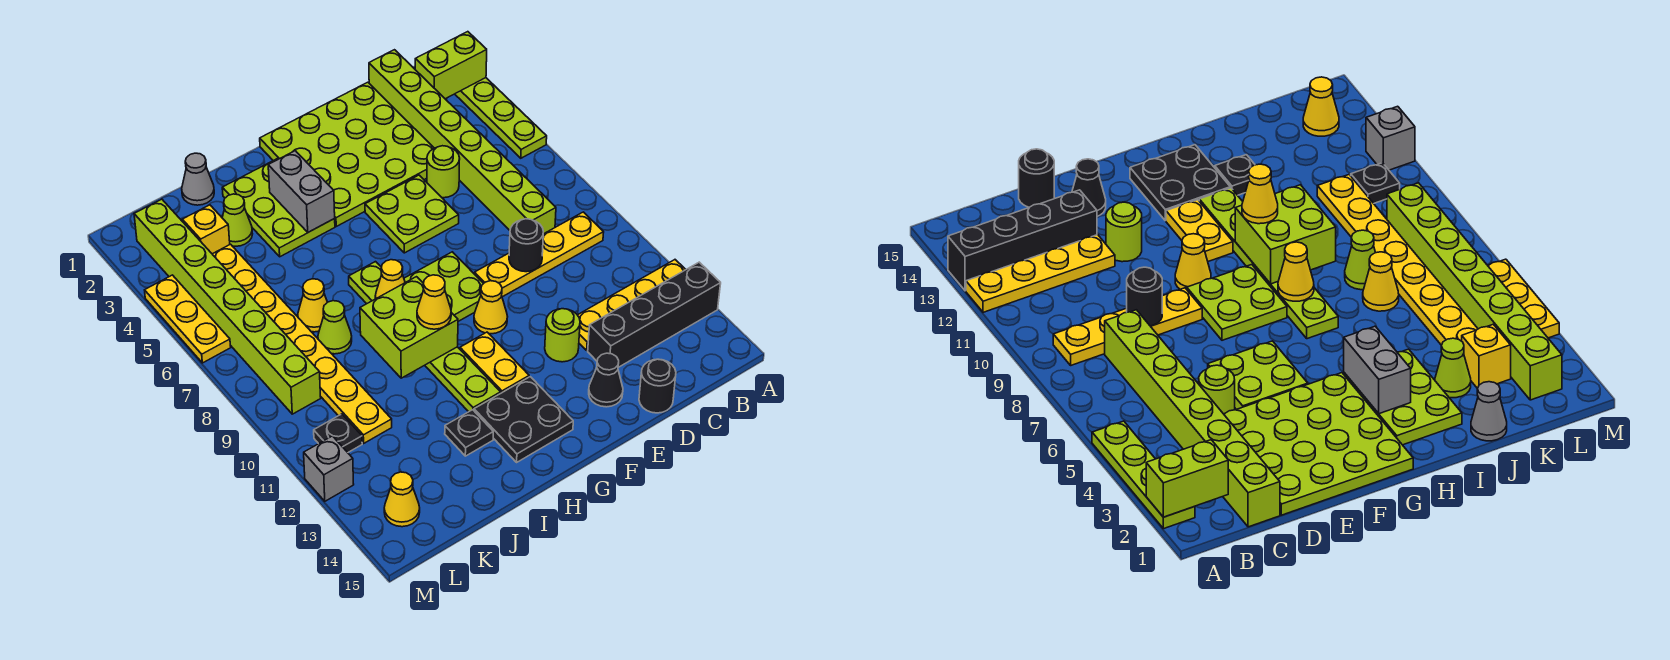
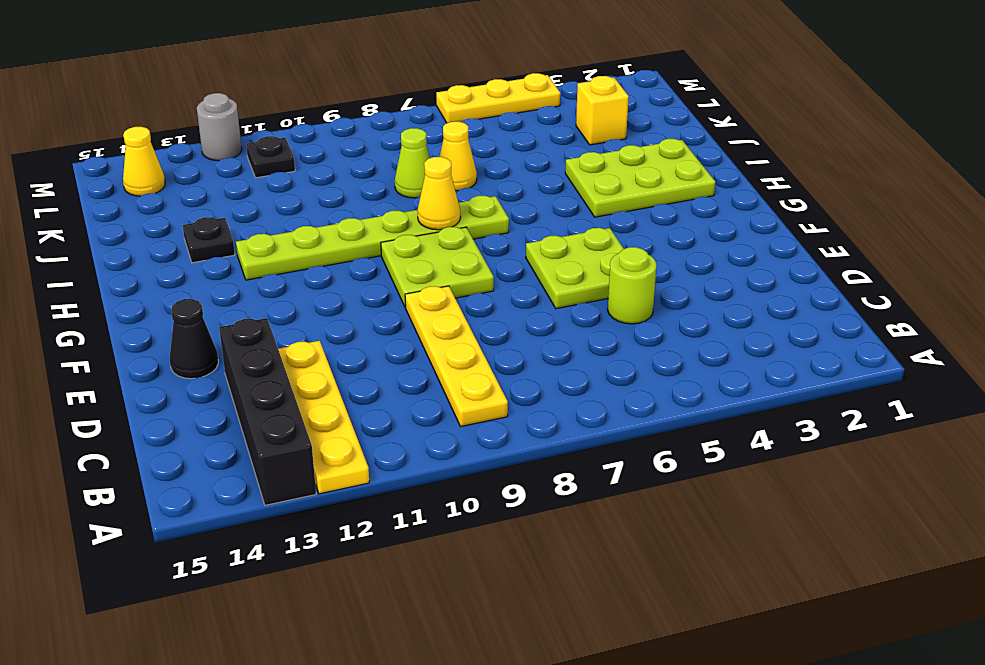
grey 1x1 round brick [197,93,242,161] -> grey 1x1 brick [304,436,354,501]
none -> lime 1x4 plate [455,78,547,158]
none -> lime 1x8 brick [369,50,556,234]
none -> lime 4x4 plate [260,82,434,226]
none -> black 1x1 round brick [639,359,676,413]

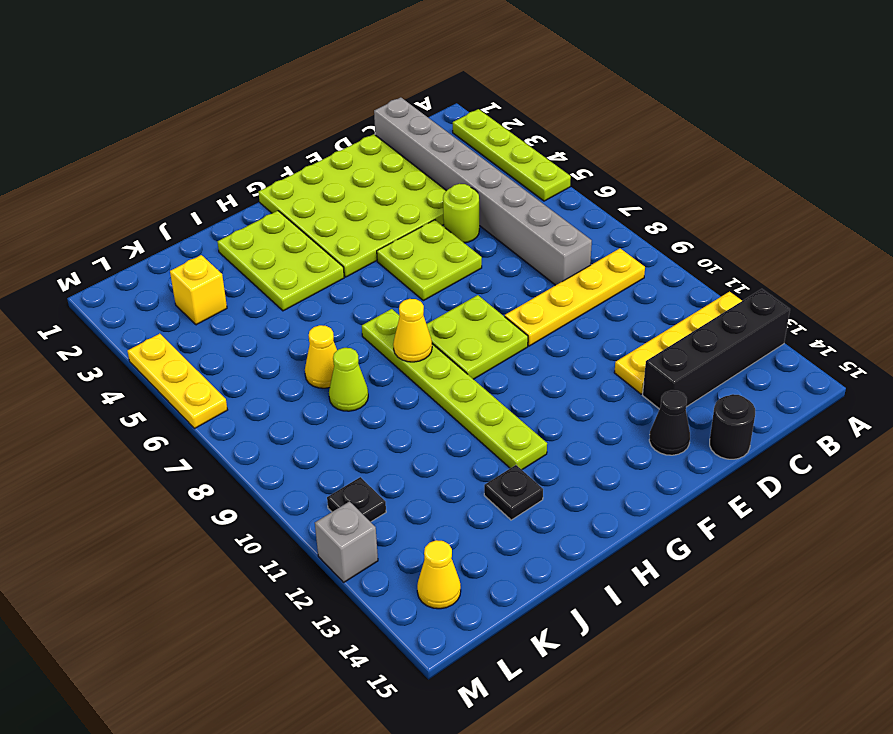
grey 1x8 brick [374,97,592,285] -> lime 1x8 brick [369,50,556,234]
none -> lime 1x1 round brick [545,309,580,362]
none -> yellow 1x1 cone [474,281,508,334]
none -> yellow 1x2 plate [460,332,529,393]
none -> black 2x2 plate [474,377,573,462]

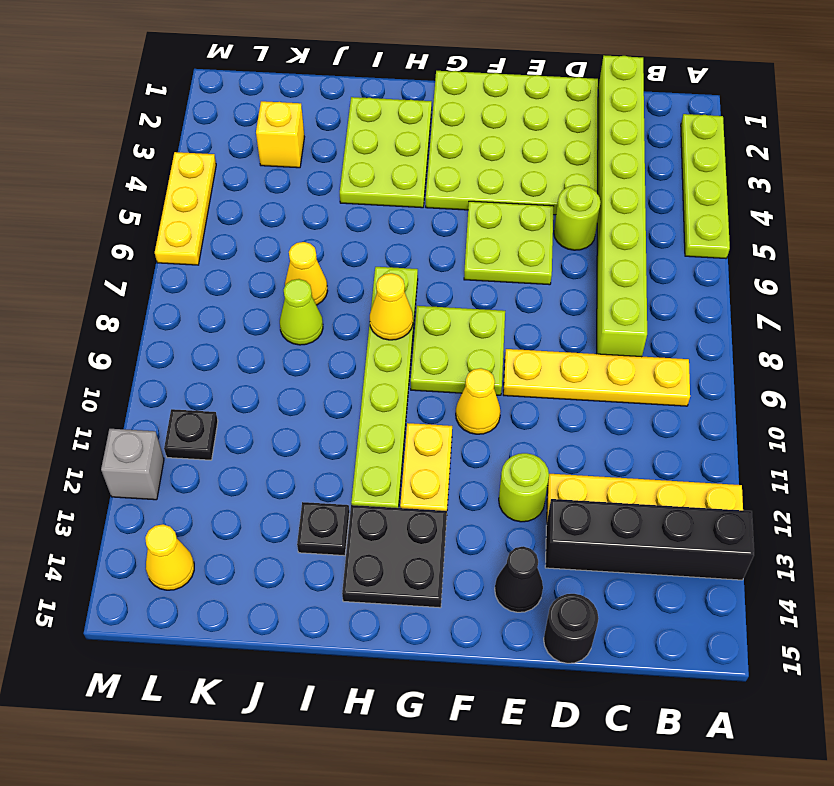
none -> grey 1x1 cone [182,153,214,205]
none -> lime 1x1 cone [222,194,252,246]
none -> yellow 1x8 plate [213,244,392,443]
none -> lime 1x8 brick [134,199,321,414]

